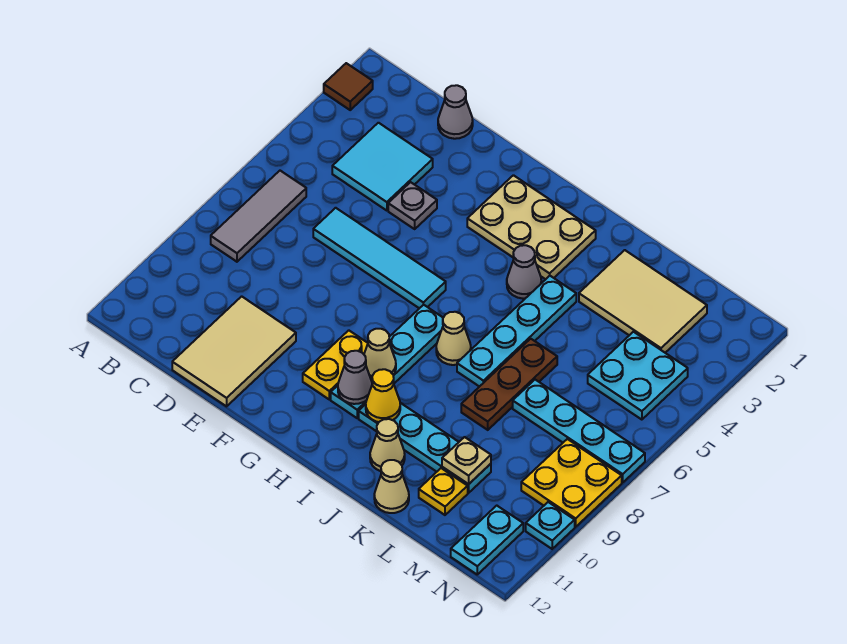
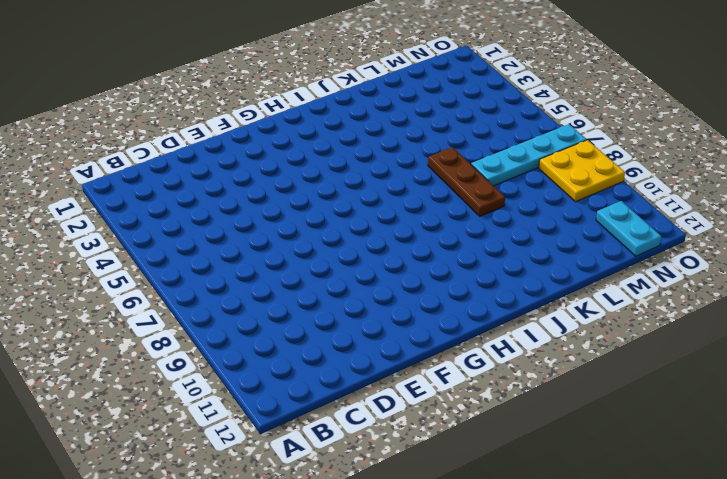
none -> brown 1x1 tile [324,63,373,110]
none -> grey 1x3 tile [211,171,306,262]
none -> cyan 2x2 tile [332,123,433,211]

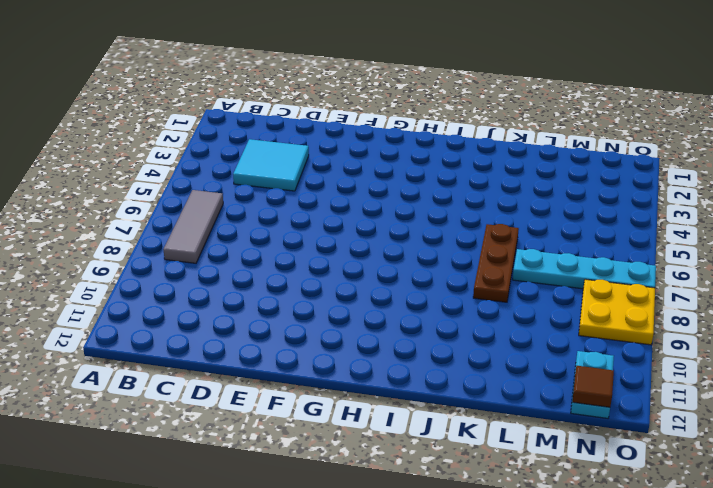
brown 1x1 tile [572,366,614,407] -> brown 1x1 tile moved to [324,63,373,110]
none -> grey 1x1 cone [438,85,473,139]
none -> cyan 1x4 tile [313,208,446,308]
none -> tan 2x3 tile [172,296,296,406]

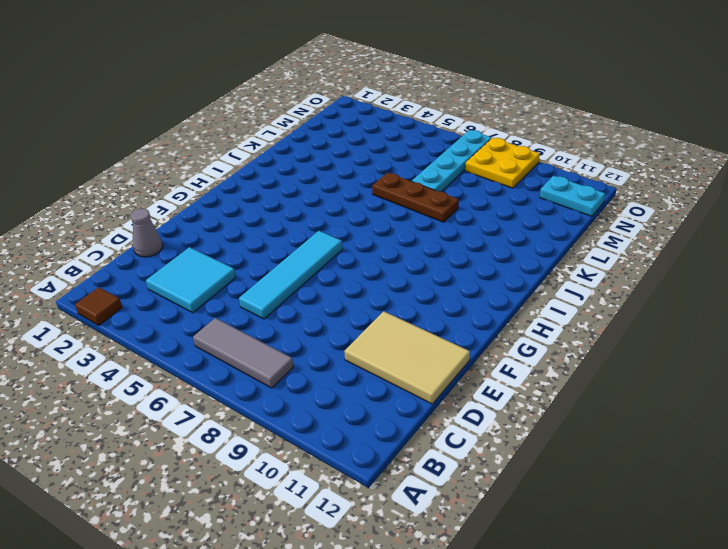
none -> grey 1x1 plate [388,182,437,229]
none -> tan 2x3 plate [467,175,596,279]
none -> yellow 1x2 plate [303,330,368,399]

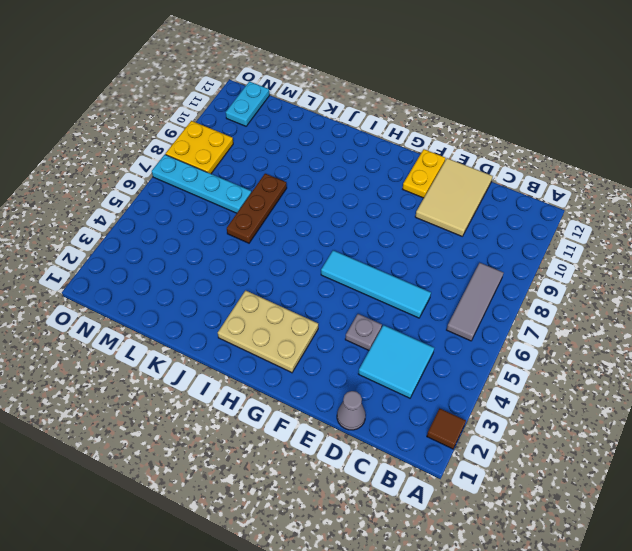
yellow 1x2 plate [403,149,445,198] -> yellow 1x2 plate moved to [303,330,368,399]
none -> cyan 1x4 plate [331,305,443,418]
none -> grey 1x1 cone [507,245,541,299]
none -> tan 1x1 cone [436,312,471,365]

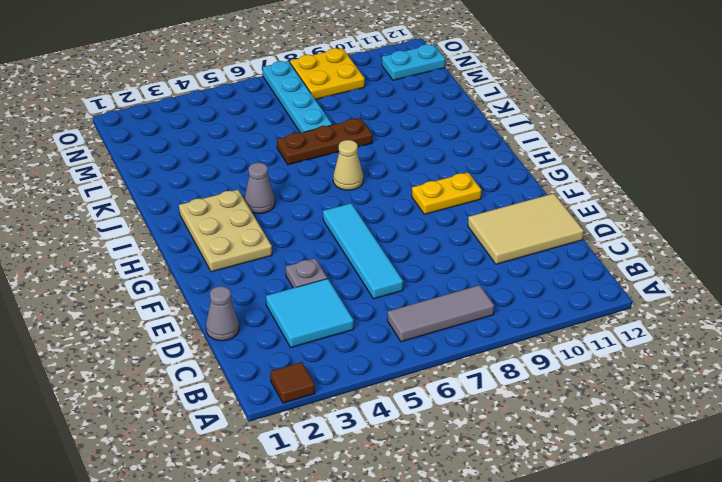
none -> cyan 1x4 plate [331,305,443,418]
none -> cyan 1x4 plate [359,403,491,493]
none -> cyan 1x4 plate [457,276,576,387]

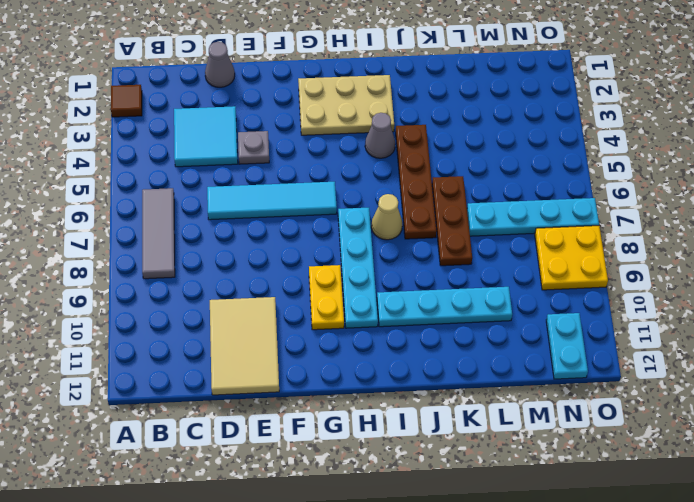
brown 1x4 plate [396,125,437,239] -> cyan 1x4 plate [457,276,576,387]
none -> tan 1x1 cone [370,419,405,471]
none -> tan 2x3 tile [579,250,707,353]
none -> tan 1x1 cone [374,460,409,513]

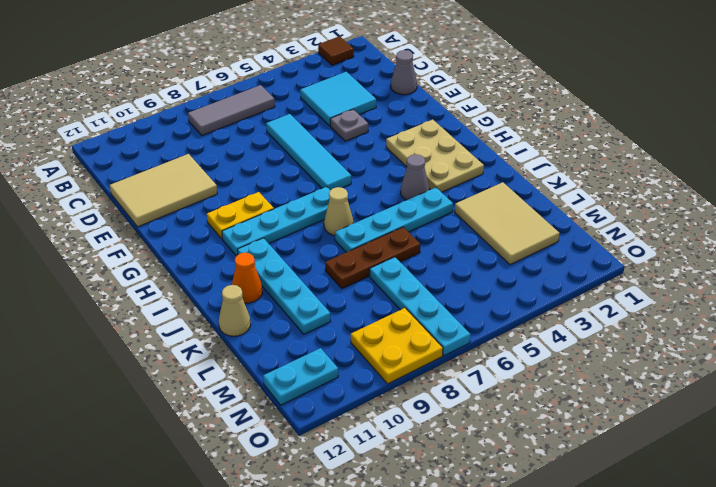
orange 1x1 cone [232,253,262,303] -> tan 1x1 cone [370,419,405,471]
none -> yellow 1x1 plate [419,468,468,515]
none -> cyan 2x2 plate [588,332,688,420]
none -> cyan 1x1 plate [526,502,575,549]

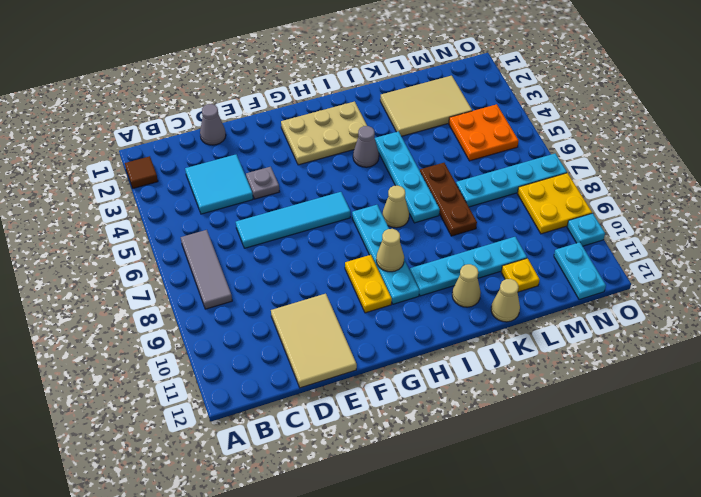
orange 2x2 plate [449,104,519,161] -> cyan 2x2 plate [588,332,688,420]
none -> grey 1x1 cone [338,351,372,404]
none -> yellow 1x1 cone [366,369,400,422]
none -> tan 1x1 plate [442,437,491,484]

